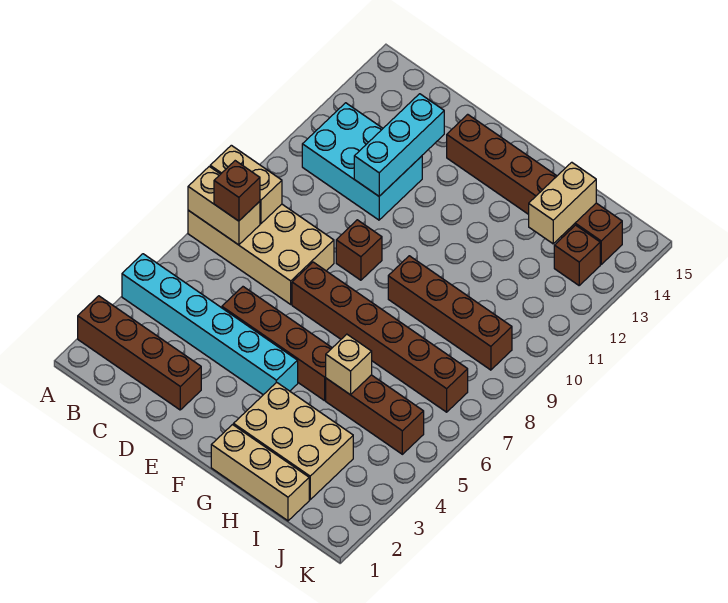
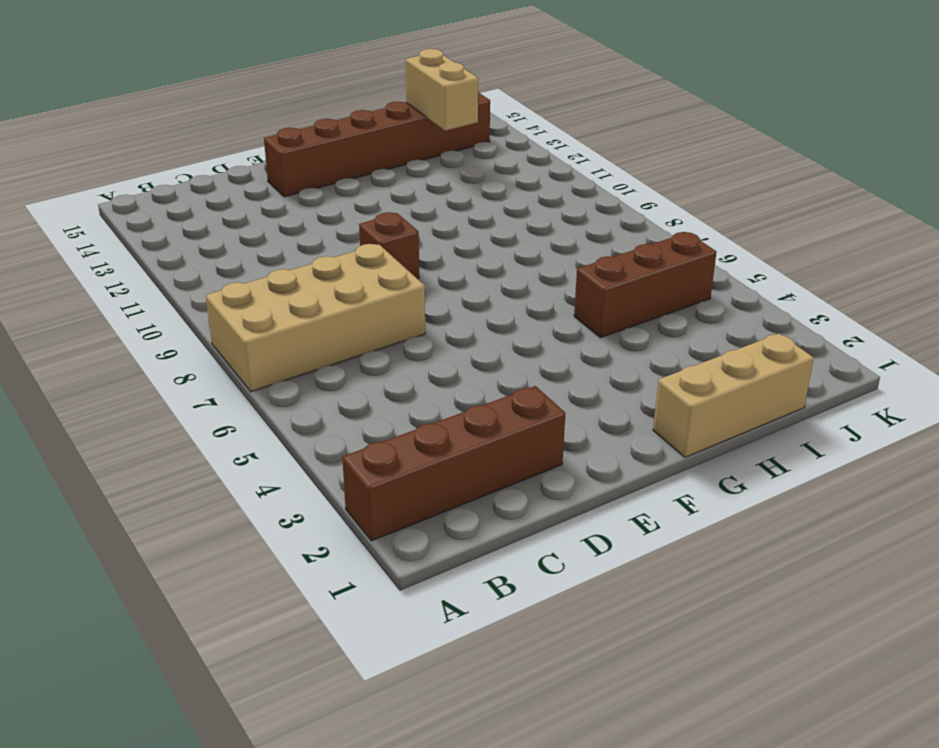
none -> cyan 1x6 brick [122,254,298,395]
none -> cyan 2x3 brick [302,103,422,220]
none -> brown 1x4 brick [222,287,332,401]

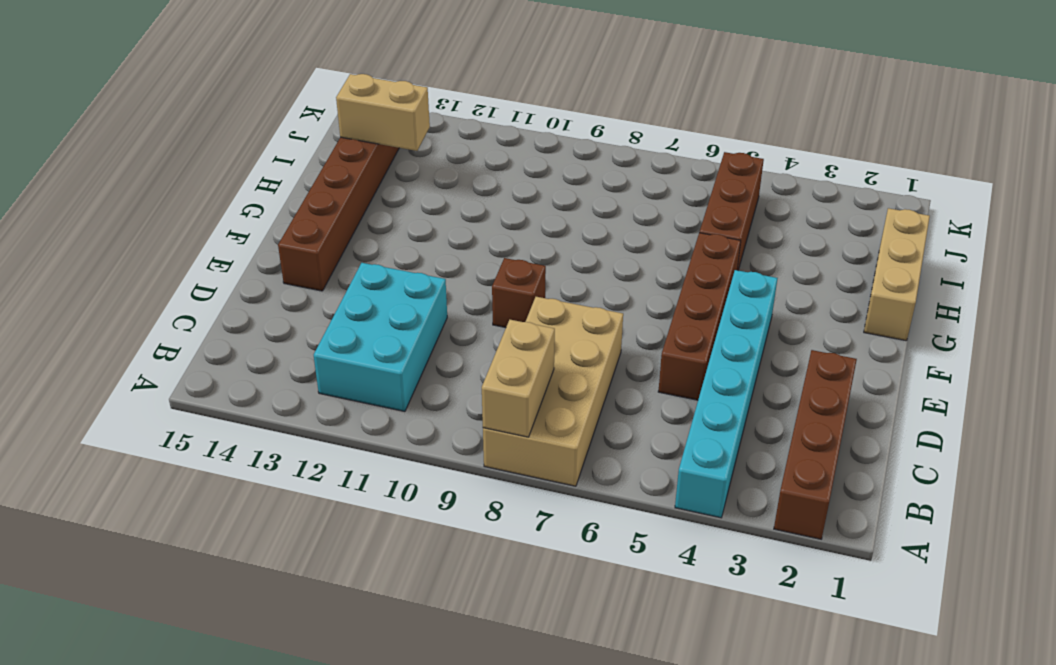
none -> brown 1x6 brick [292,262,468,412]
none -> tan 2x3 brick [234,382,353,500]
none -> brown 1x4 brick [388,256,512,370]

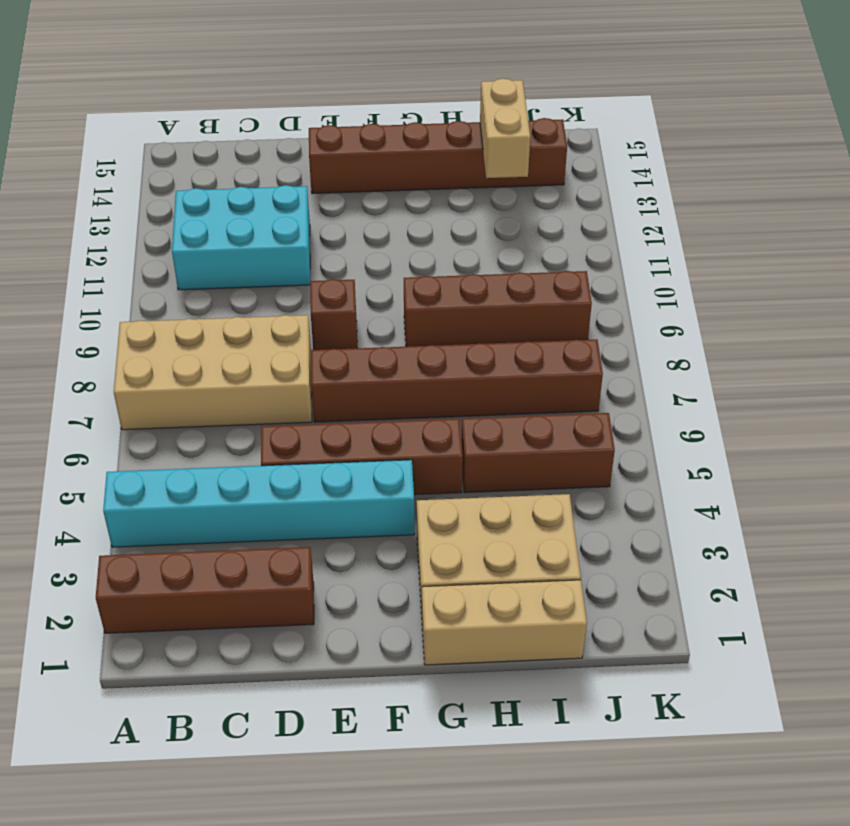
none -> brown 1x1 brick [554,225,600,285]
none -> tan 1x2 brick [188,167,260,245]
none -> tan 1x2 brick [210,145,282,224]

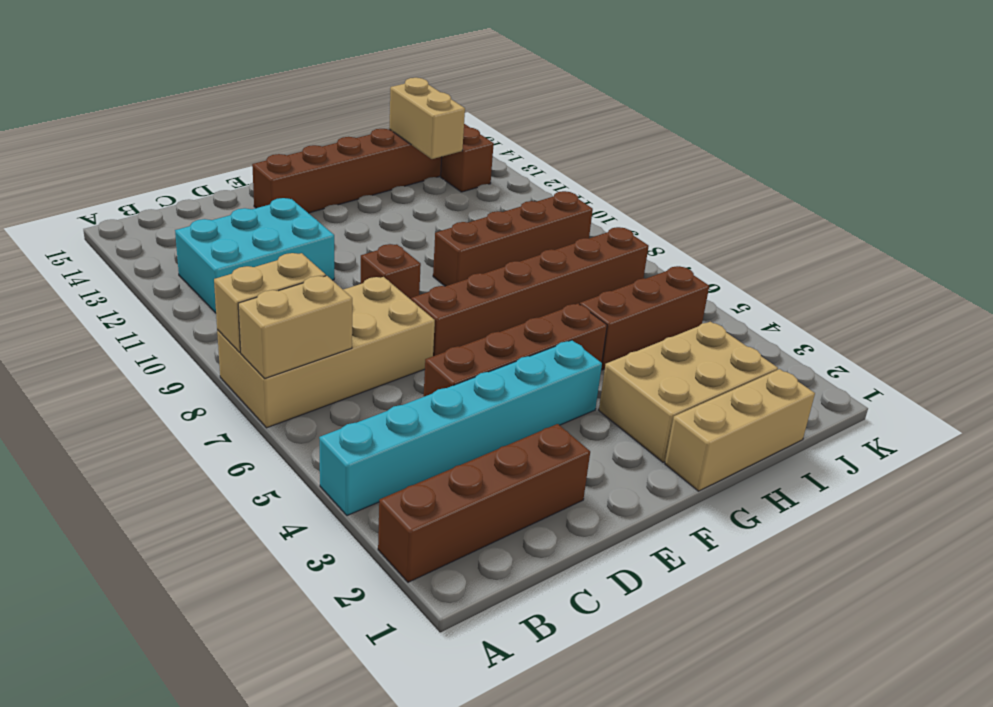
none -> cyan 1x3 brick [354,94,444,196]
none -> tan 1x1 brick [326,334,372,395]
none -> brown 1x1 brick [214,161,260,221]

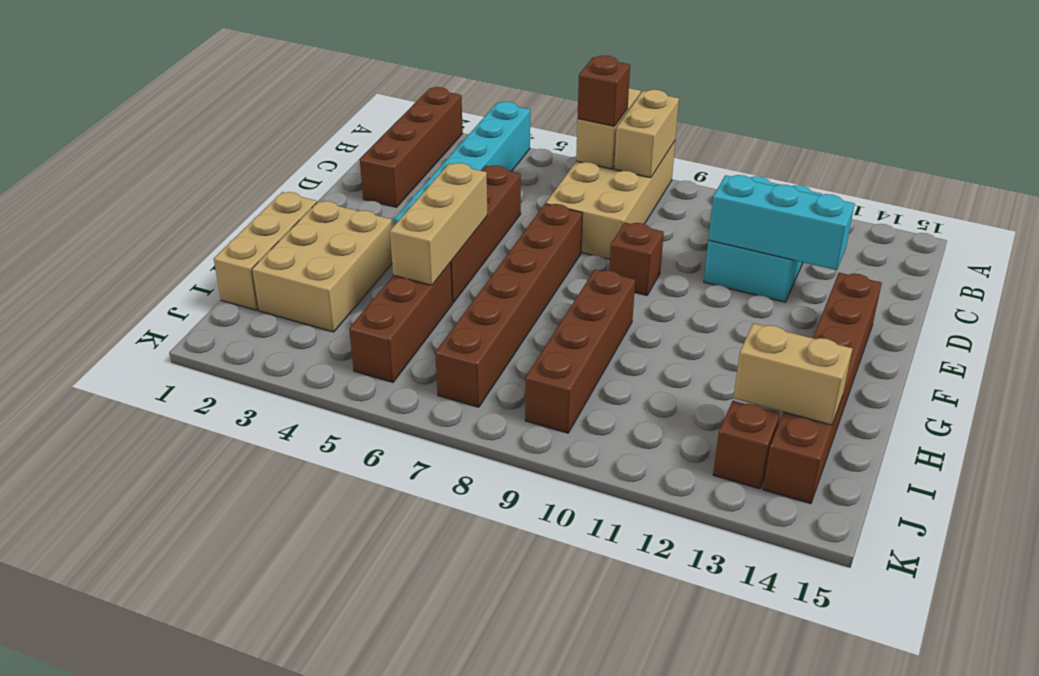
tan 1x3 brick [390,163,487,285] -> tan 1x1 brick [326,334,372,395]

